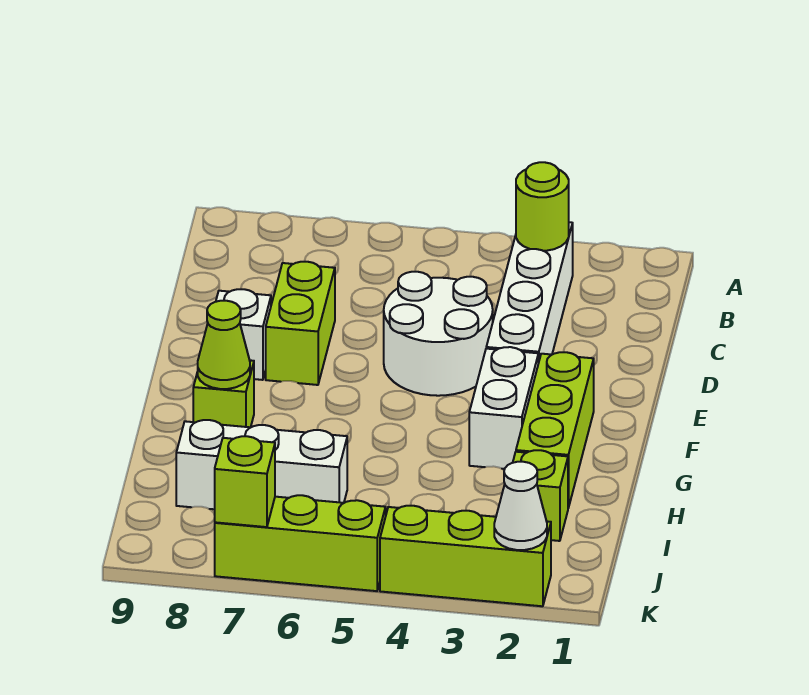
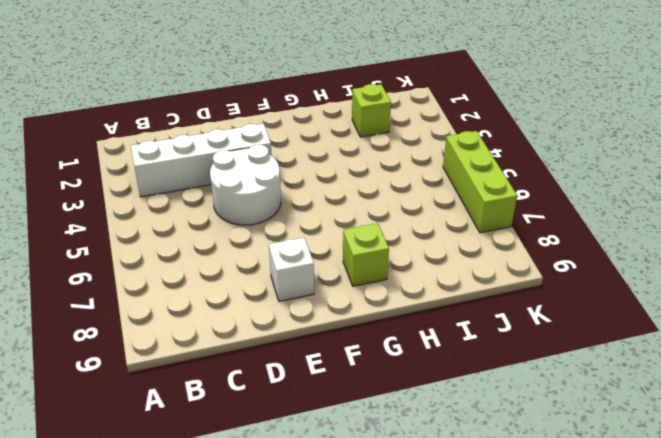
none -> lime 1x2 brick [266,262,335,385]
none -> lime 1x3 brick [516,352,594,508]
none -> white 1x2 brick [469,347,538,469]

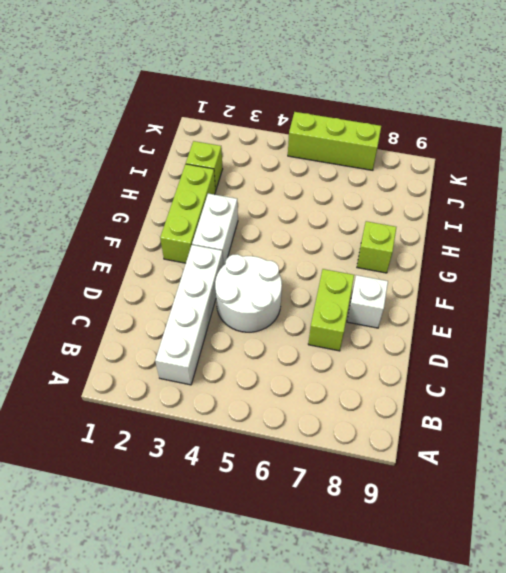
none -> white 1x3 brick [176,420,347,509]
none -> lime 1x3 brick [380,506,551,606]
none -> lime 1x1 round brick [516,162,569,251]

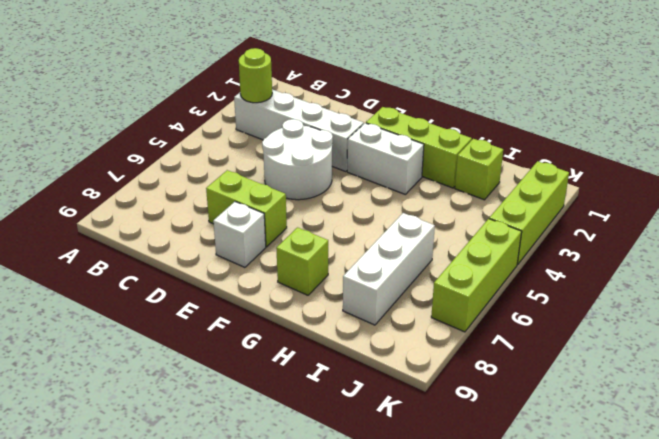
none -> lime 1x1 cone [198,301,250,389]
none -> white 1x1 cone [494,462,547,550]
none -> lime 1x1 brick [215,436,275,527]

